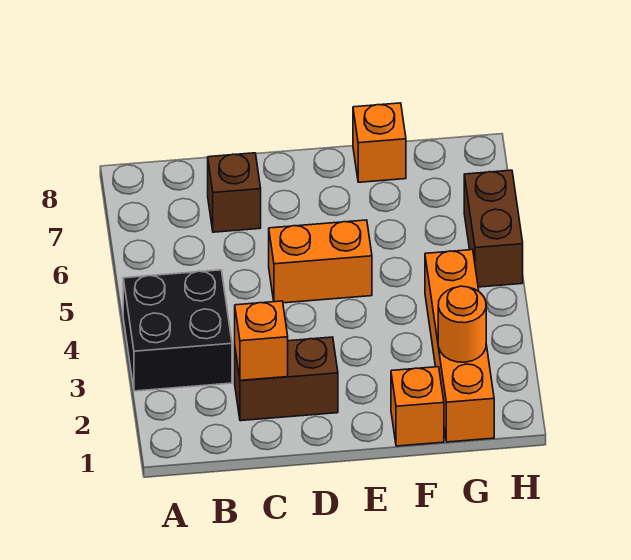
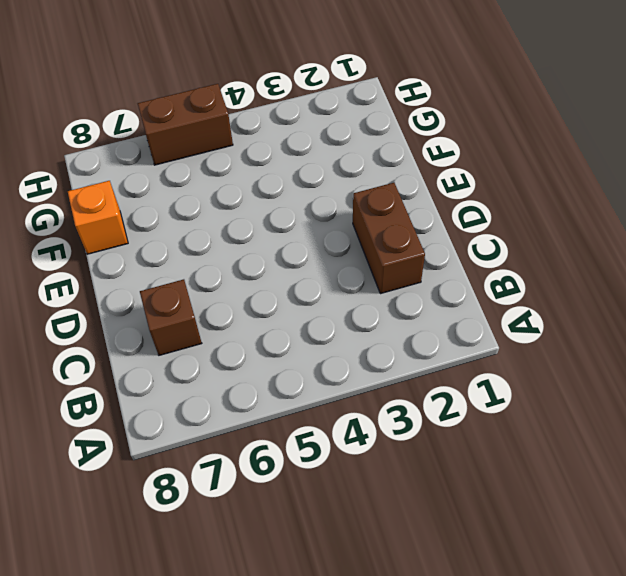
none -> black 2x2 brick [123,270,232,391]
none -> orange 1x2 brick [269,220,372,303]

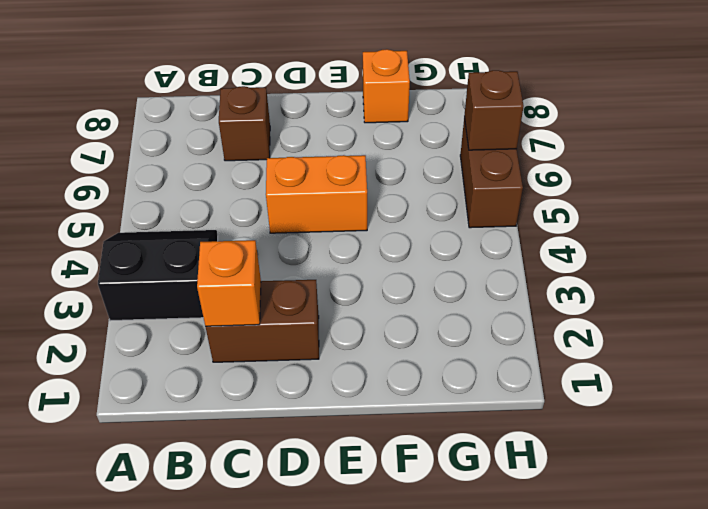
black 2x2 slope [98,230,218,321] -> black 2x2 brick [123,270,232,391]
brown 1x1 brick [464,70,524,150] -> none
none -> orange 1x1 brick [391,367,444,446]
none -> orange 1x4 brick [425,250,494,442]

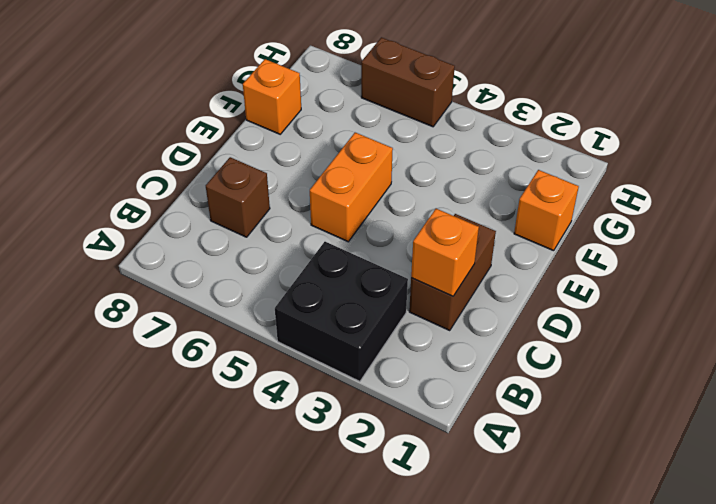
none -> orange 1x4 brick [425,250,494,442]
none -> orange 1x1 round brick [438,286,486,362]

